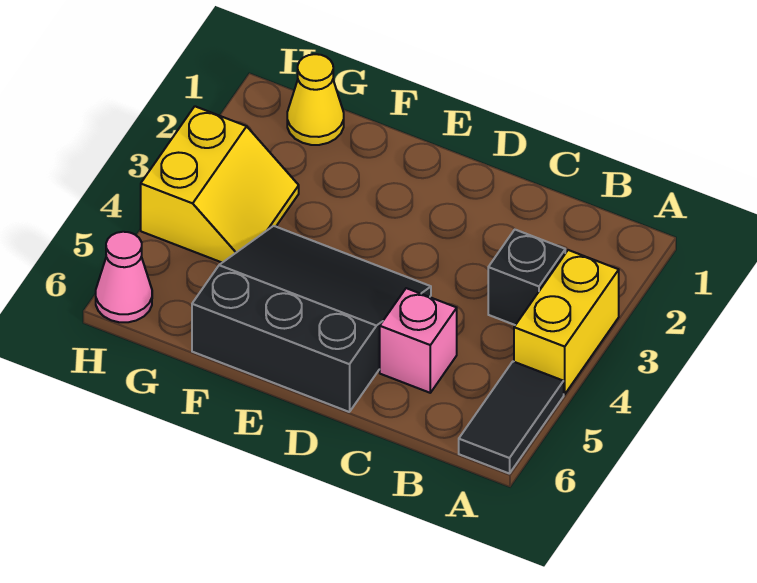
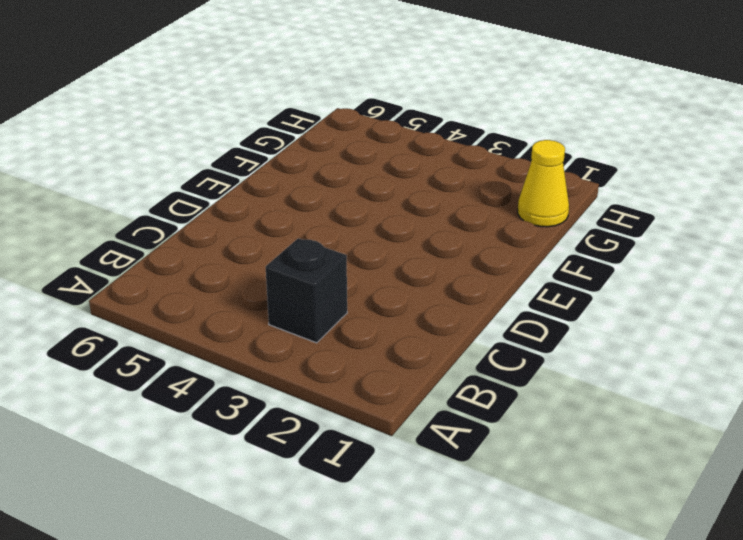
none -> yellow 1x2 brick [514,250,619,394]
none -> black 1x2 tile [459,362,564,474]

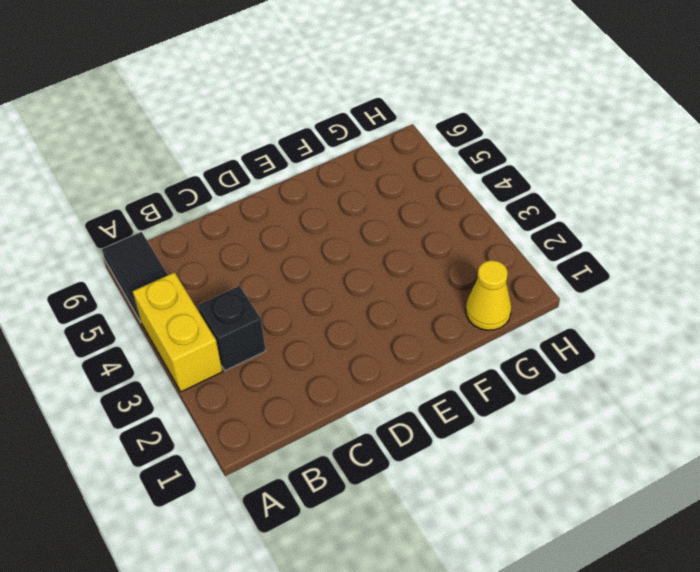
none -> pink 1x1 brick [380,288,457,393]
none -> black 3x3 slope [192,226,431,412]

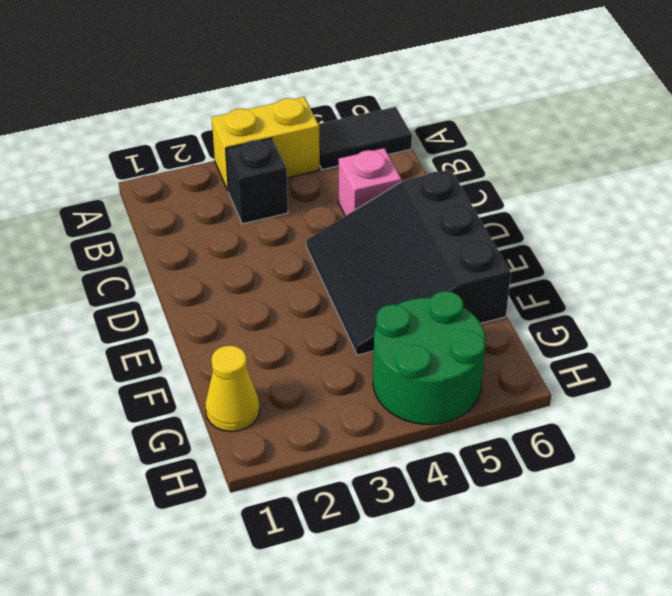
green 2x2 round brick [373,291,486,425] -> yellow 2x2 slope [141,106,299,263]
none -> pink 1x1 cone [96,232,152,322]

